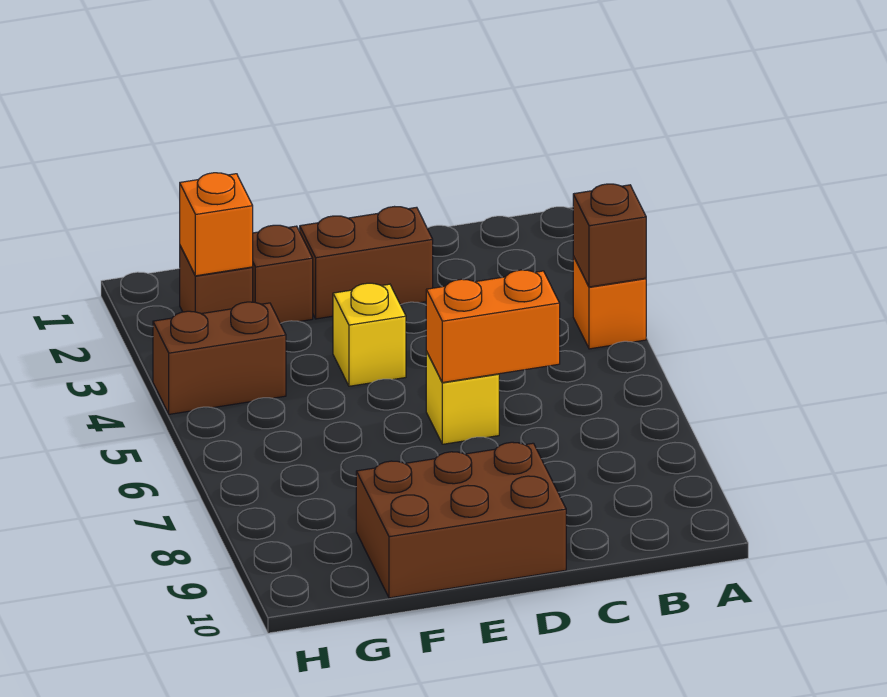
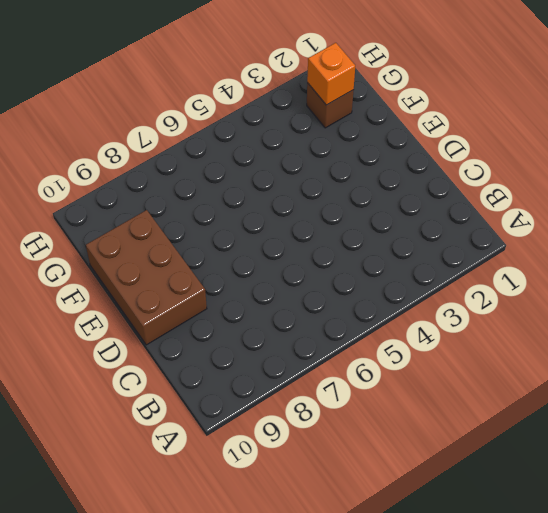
none -> orange 1x1 brick [573,256,646,349]
none -> brown 1x2 brick [300,207,433,319]

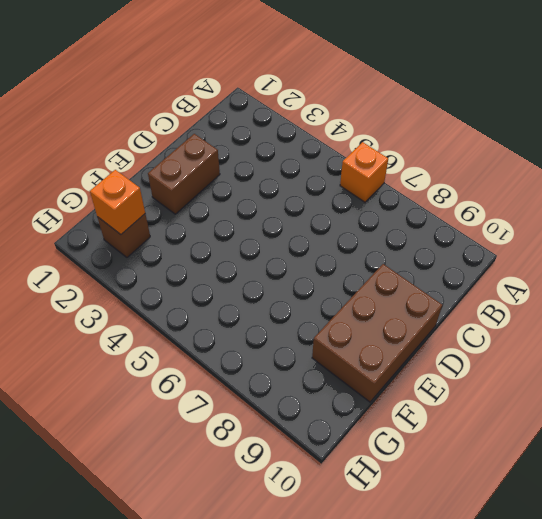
orange 1x1 brick [340,142,388,202] -> orange 1x1 brick moved to [573,256,646,349]
none -> yellow 1x1 brick [426,351,499,444]
none -> yellow 1x1 brick [333,283,406,386]

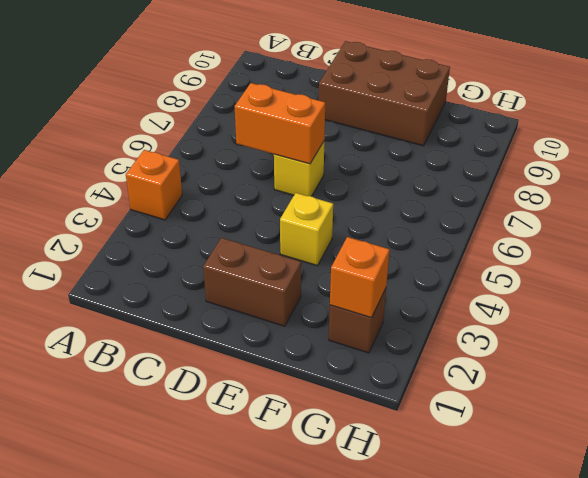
none -> brown 1x1 brick [252,225,313,323]
none -> brown 1x2 brick [153,302,286,414]

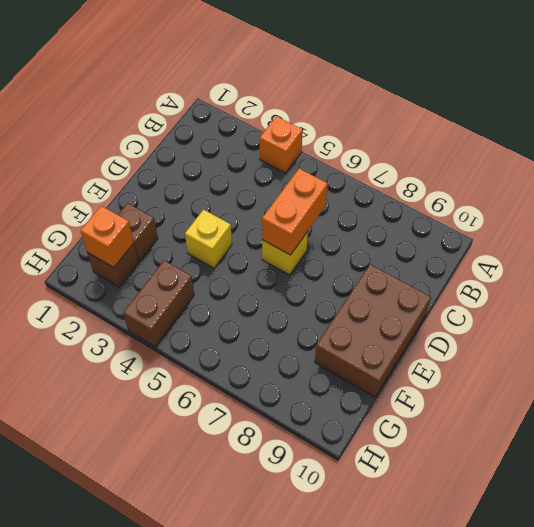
none -> brown 1x2 brick [300,207,433,319]
none -> brown 1x1 brick [573,184,646,287]

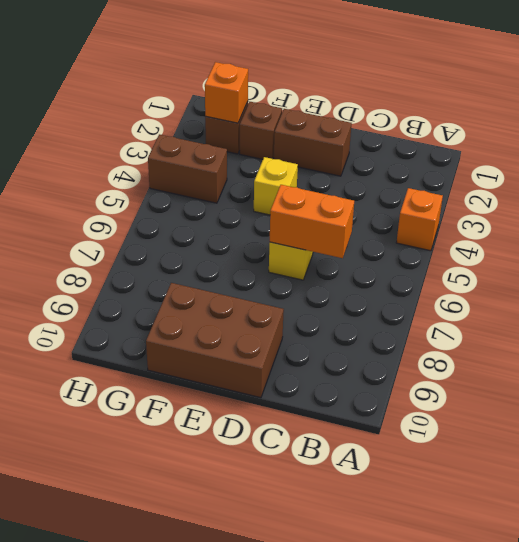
none -> brown 1x1 brick [573,184,646,287]

